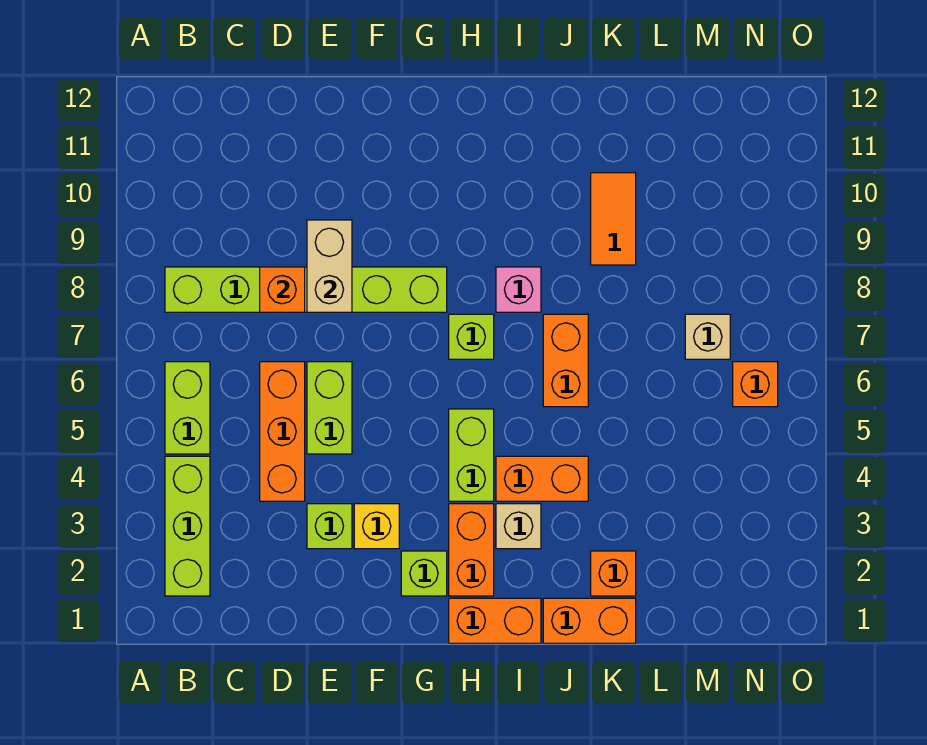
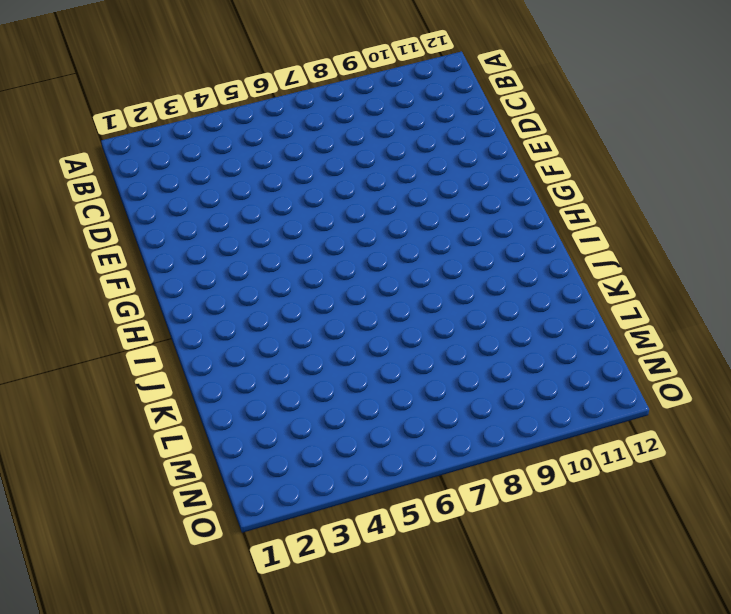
none -> lime 1x3 brick [165,456,210,596]
none -> lime 1x2 brick [165,362,210,454]
none -> lime 1x6 brick [165,267,447,312]

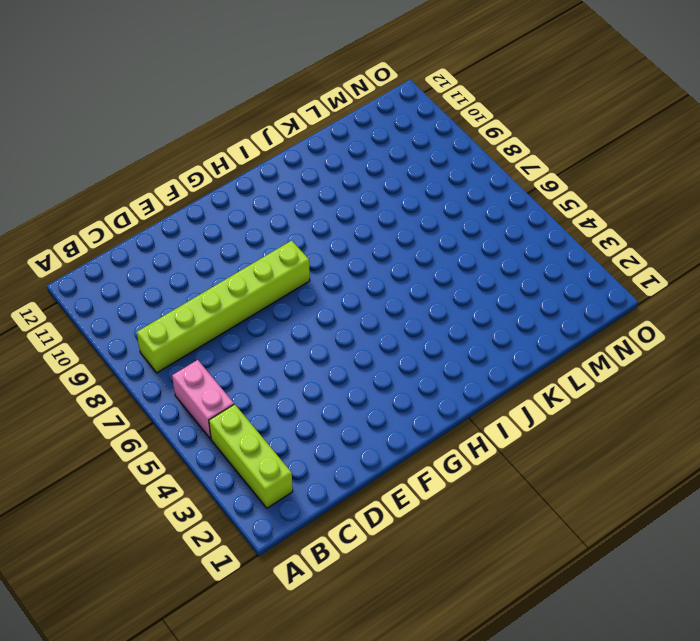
pink 1x2 brick [172,360,234,439] -> lime 1x2 brick [165,362,210,454]
none -> orange 1x3 brick [260,362,305,501]
none -> lime 1x1 brick [307,504,352,549]
none -> lime 1x2 brick [307,362,352,454]

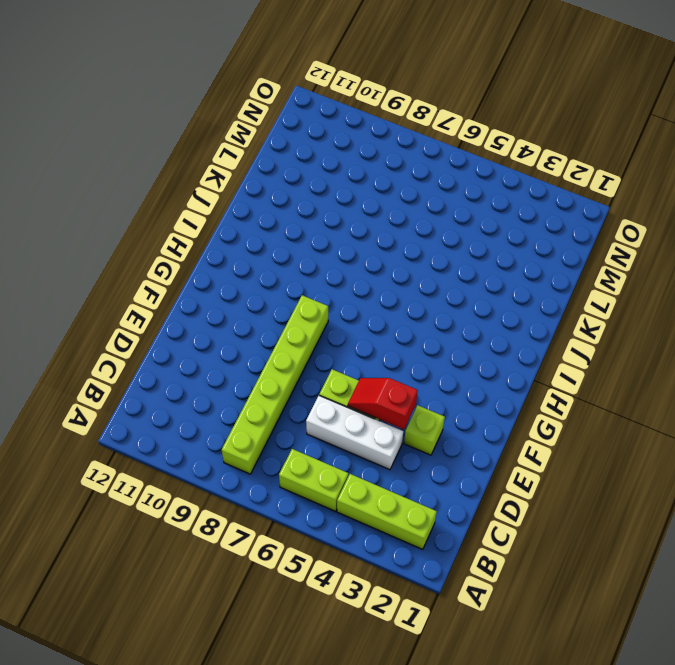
white 1x3 brick [306,396,403,470] -> orange 1x3 brick [260,362,305,501]
red 1x2 slope [348,378,418,430] -> none
none -> yellow 1x1 brick [354,504,399,549]
none -> lime 1x1 brick [401,551,447,596]
none -> orange 1x2 brick [449,598,541,643]

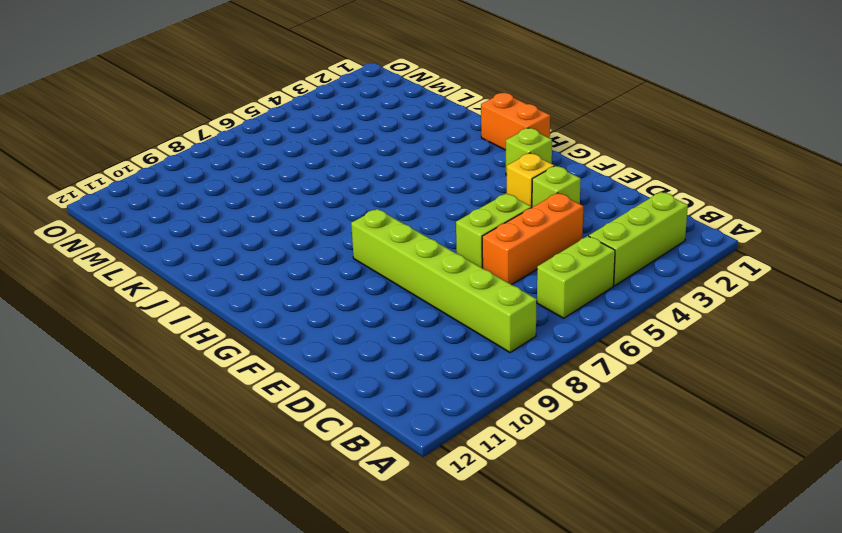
none -> orange 1x2 brick [449,504,494,596]
none -> lime 1x2 brick [449,409,494,501]
none -> lime 1x1 brick [449,314,494,359]

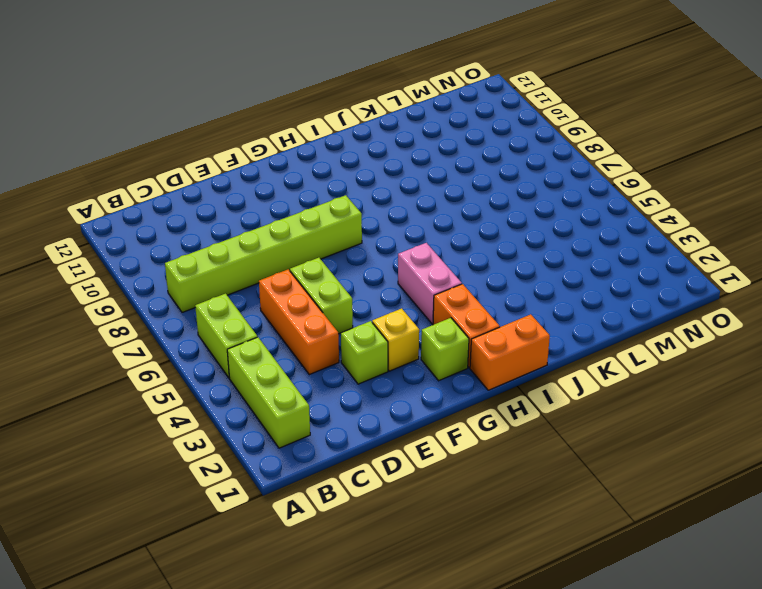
pink 1x2 brick [398,243,462,324] -> lime 1x2 brick [449,409,494,501]
none -> lime 1x1 brick [449,314,494,359]
none -> tan 1x1 brick [496,504,541,549]
none -> orange 1x2 brick [496,456,588,501]

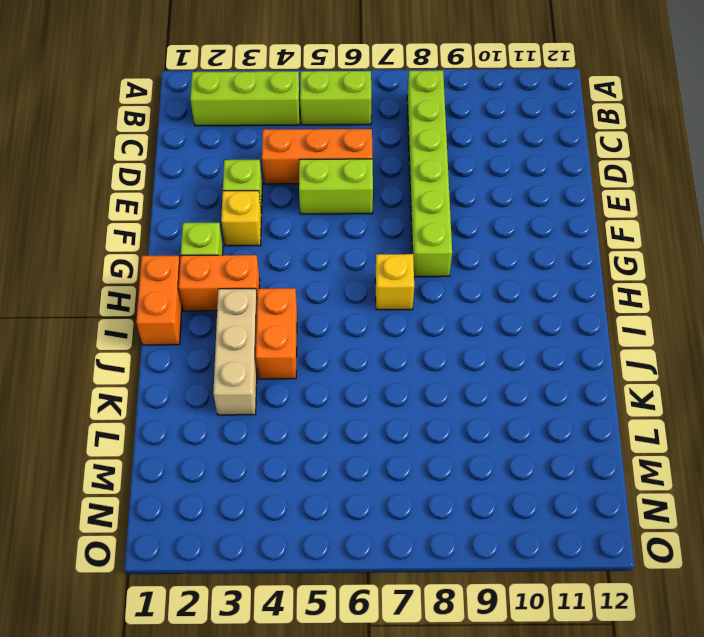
yellow 1x1 brick [375,254,414,310] -> lime 1x1 brick [449,314,494,359]
tan 1x3 brick [213,289,257,415] -> tan 1x1 brick [496,504,541,549]
none -> lime 1x2 brick [449,409,494,501]
none -> pink 1x1 brick [496,267,541,312]
none -> orange 1x2 brick [543,598,636,643]

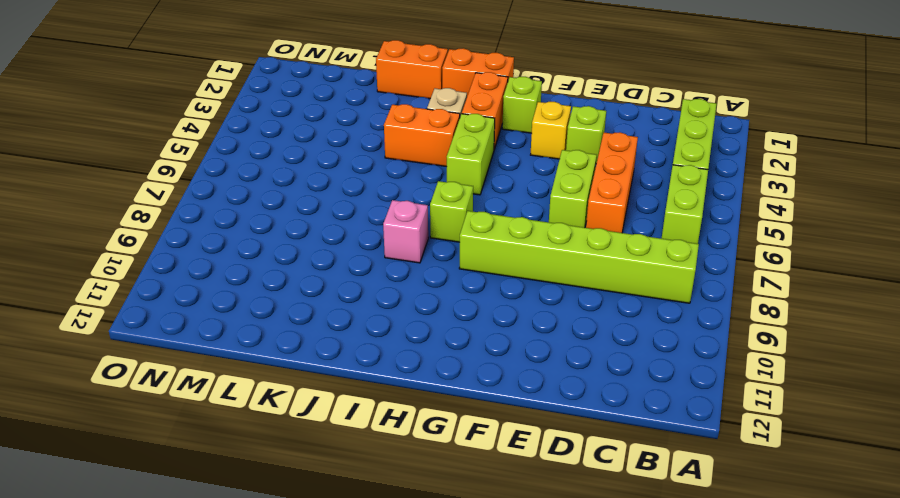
none -> orange 1x2 brick [543,314,588,407]
none -> orange 1x1 brick [591,551,636,596]
none -> orange 1x2 tile [591,173,636,265]

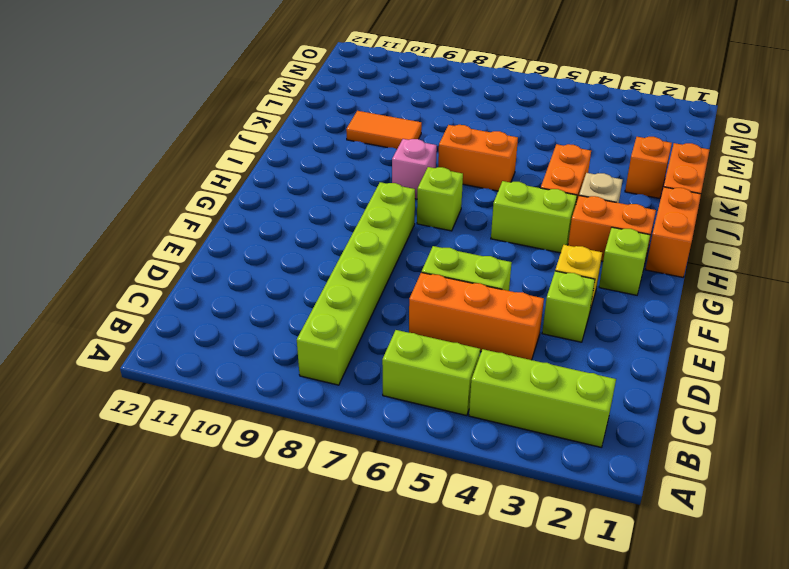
none -> tan 1x1 brick [685,314,730,359]
none -> orange 1x1 brick [733,362,778,407]
none -> orange 1x1 brick [260,267,305,312]

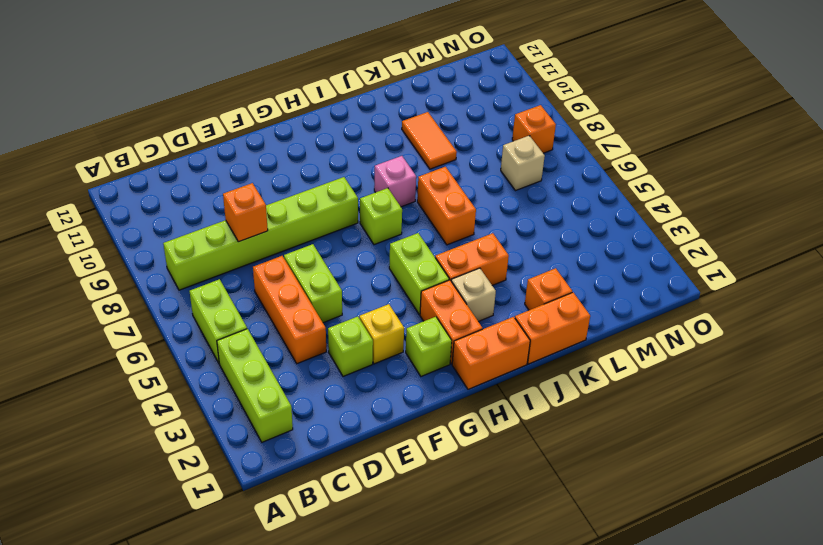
orange 1x1 brick [512,105,556,153] -> orange 1x1 brick moved to [733,362,778,407]
none -> tan 1x2 brick [307,220,352,312]

